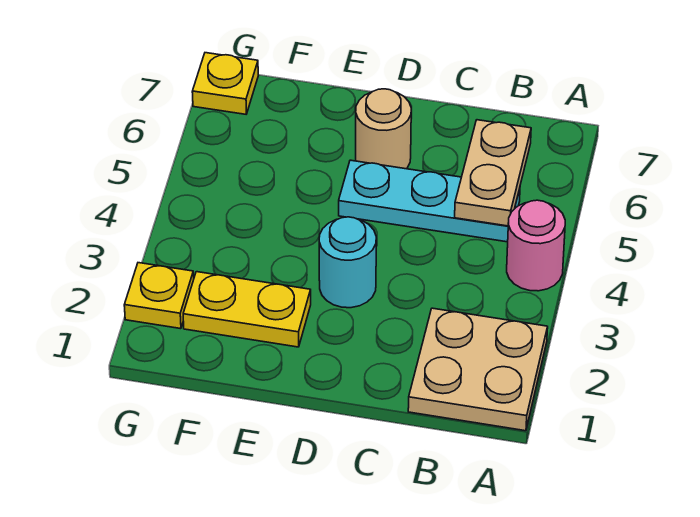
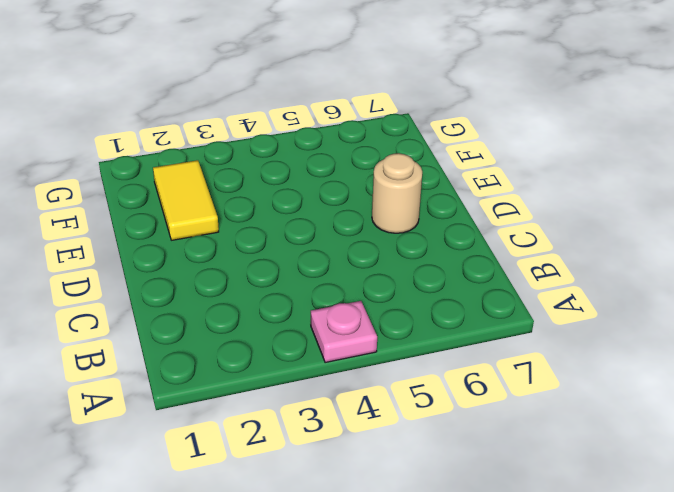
pink 1x1 plate [311,301,377,363] -> pink 1x1 round brick [507,200,565,291]
yellow 1x2 tile [153,160,219,240] -> yellow 1x2 plate [183,272,311,347]
none -> tan 2x2 plate [408,308,548,431]
none -> cyan 1x3 plate [339,160,520,242]

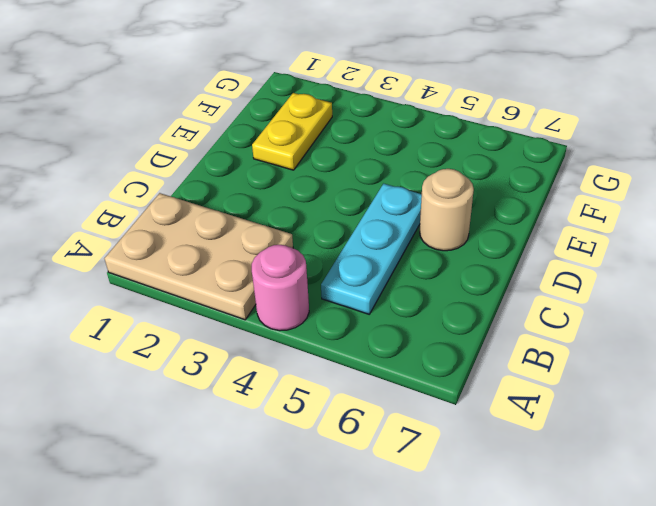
tan 2x3 plate [105,193,293,320] -> tan 2x2 plate [408,308,548,431]
none -> cyan 1x1 round brick [319,217,376,308]
none -> yellow 1x1 plate [124,263,194,329]

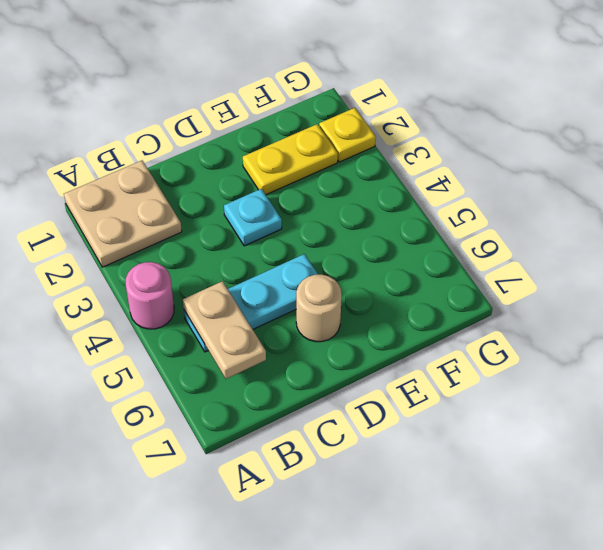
cyan 1x1 plate [224,189,282,246] -> cyan 1x1 round brick [319,217,376,308]
none -> yellow 1x1 plate [192,53,258,114]

